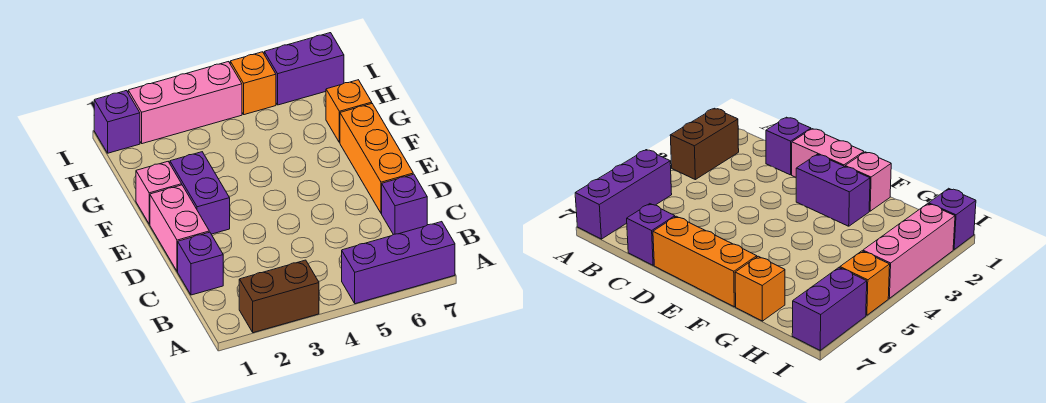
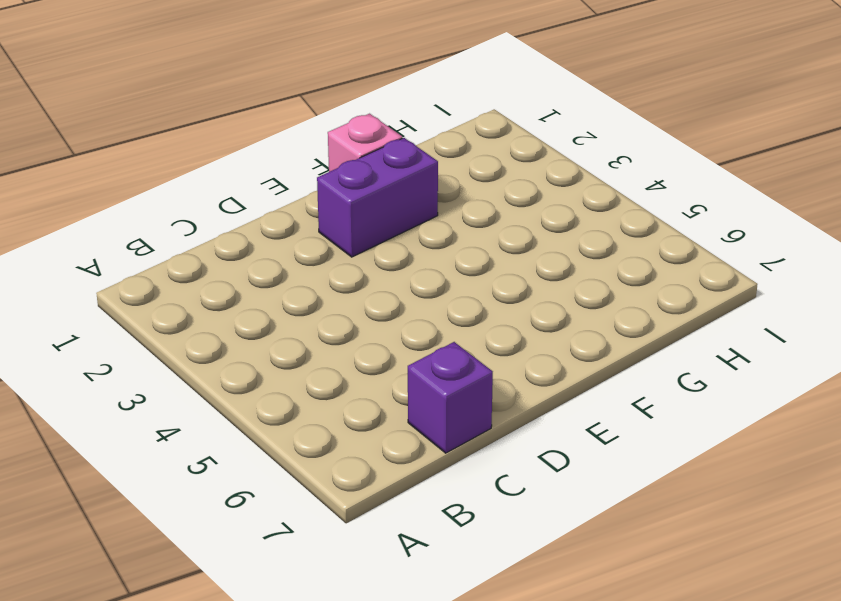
none -> brown 1x2 brick [239,260,319,333]
none -> purple 1x3 brick [342,222,455,304]
none -> purple 1x1 brick [178,232,223,295]

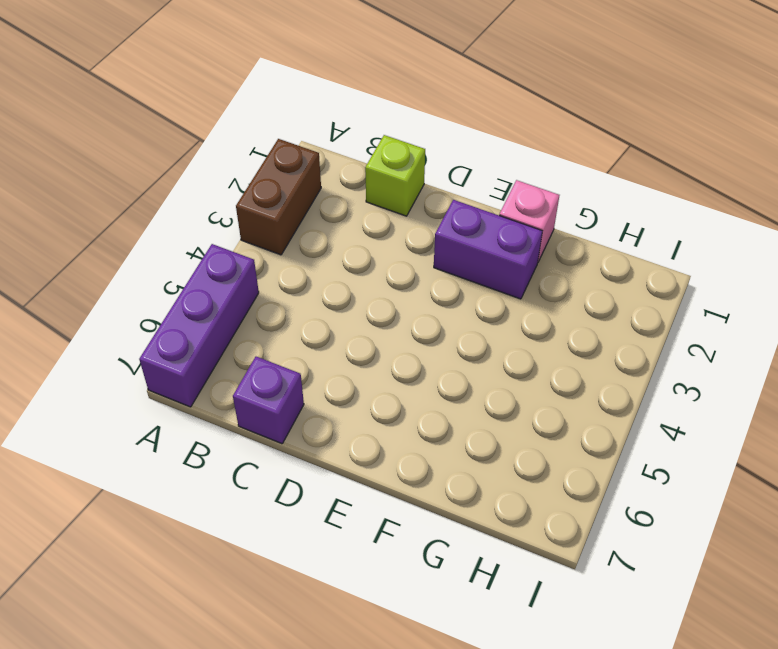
lime 1x1 brick [365,135,425,216] -> purple 1x1 brick [178,232,223,295]
none -> pink 1x2 brick [150,185,209,271]
none -> orange 1x3 brick [340,104,413,214]
none -> orange 1x1 brick [326,80,372,143]

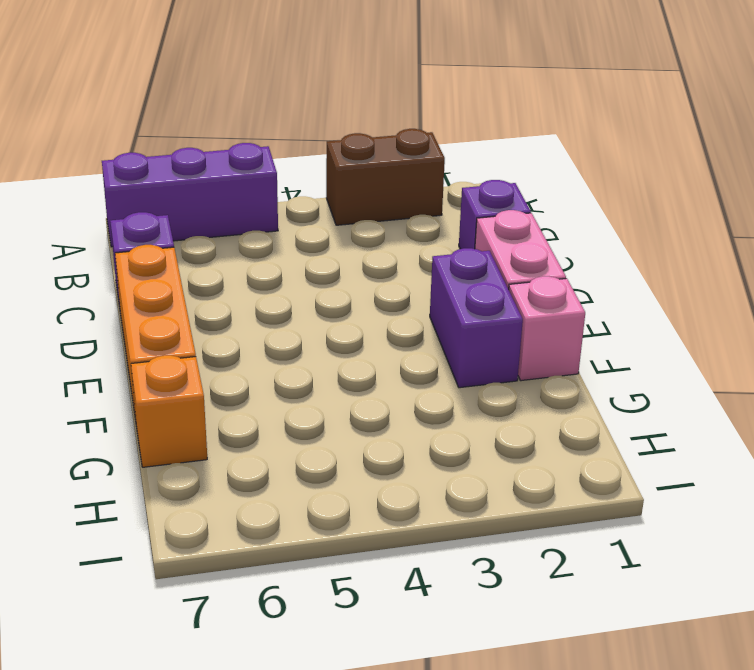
none -> purple 1x1 brick [94,91,140,153]
none -> pink 1x3 brick [128,62,242,144]
none -> orange 1x1 brick [230,52,276,115]

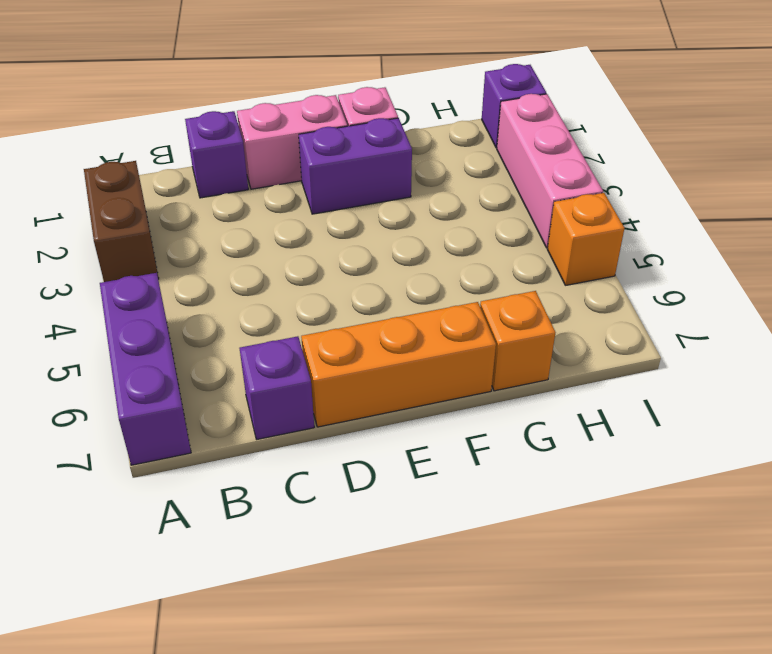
none -> purple 1x2 brick [264,33,344,105]

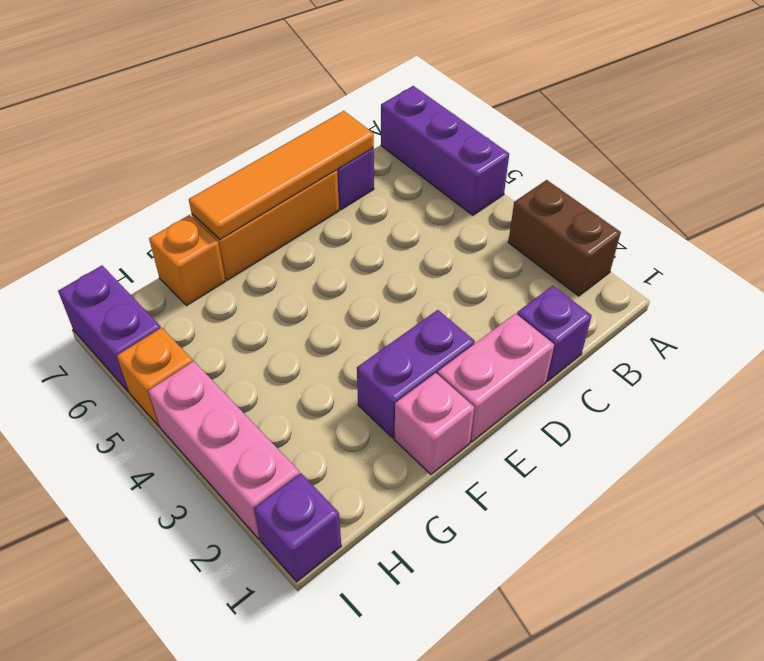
orange 1x4 tile [189,111,374,239] -> none

